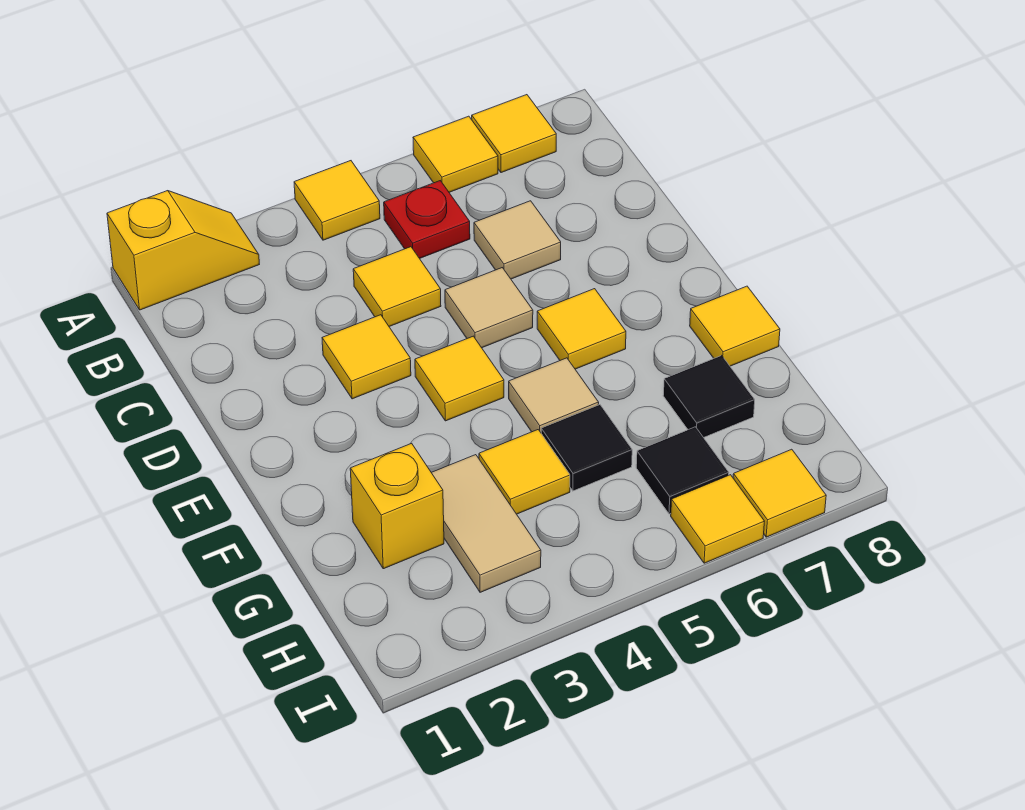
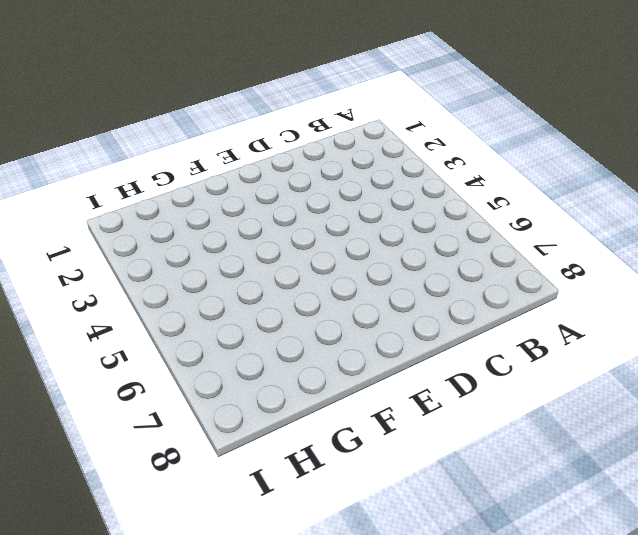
none -> yellow 1x2 slope [107,191,259,310]
none -> yellow 1x1 tile [294,161,380,240]
none -> yellow 1x1 tile [413,116,498,192]

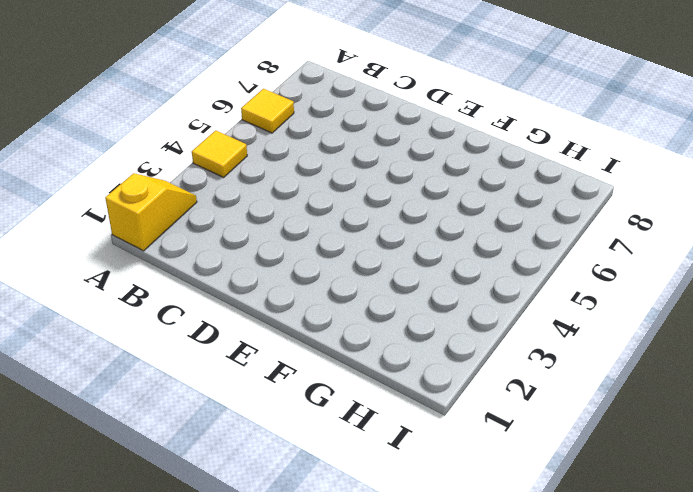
none -> yellow 1x1 tile [472,95,556,173]
none -> red 1x1 plate [384,181,470,258]
none -> yellow 1x1 tile [353,247,441,327]

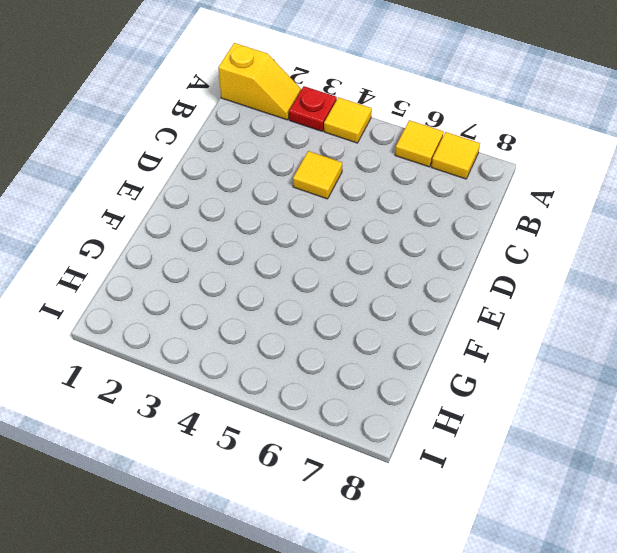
red 1x1 plate [289,86,337,131] -> red 1x1 plate moved to [384,181,470,258]
none -> tan 1x1 tile [474,201,561,279]
none -> yellow 1x1 tile [322,315,411,399]
none -> tan 1x1 tile [445,268,533,348]

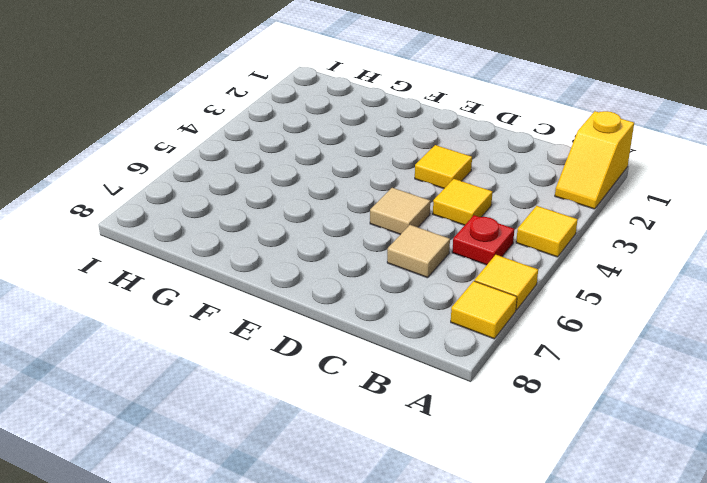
none -> yellow 1x1 tile [415,336,504,421]
none -> yellow 1x1 tile [537,289,626,369]
none -> tan 1x1 tile [509,358,599,432]

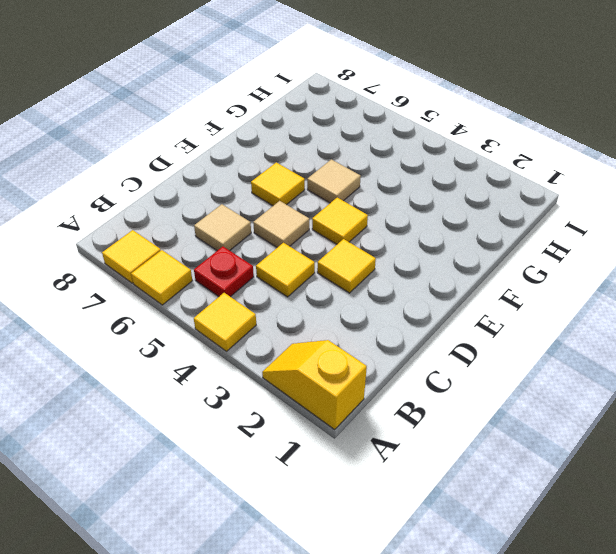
none -> yellow 1x1 tile [690,286,780,366]
none -> yellow 1x1 brick [350,443,444,569]
none -> tan 1x2 tile [431,455,541,592]

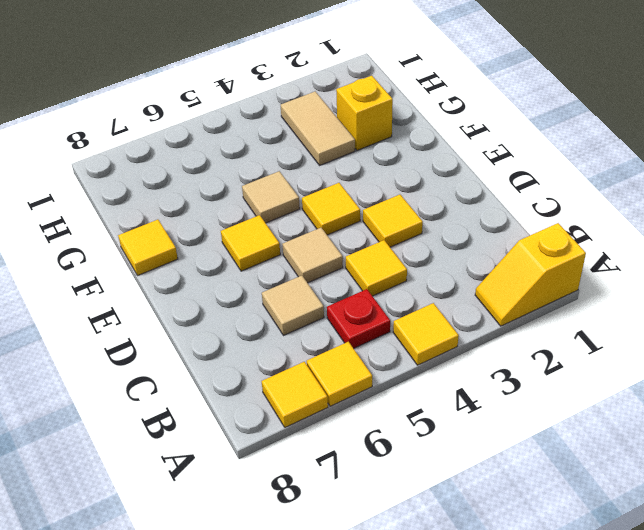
none -> yellow 1x1 tile [479,430,570,514]
none -> black 1x1 tile [541,405,632,491]
none -> black 1x1 tile [663,355,755,438]

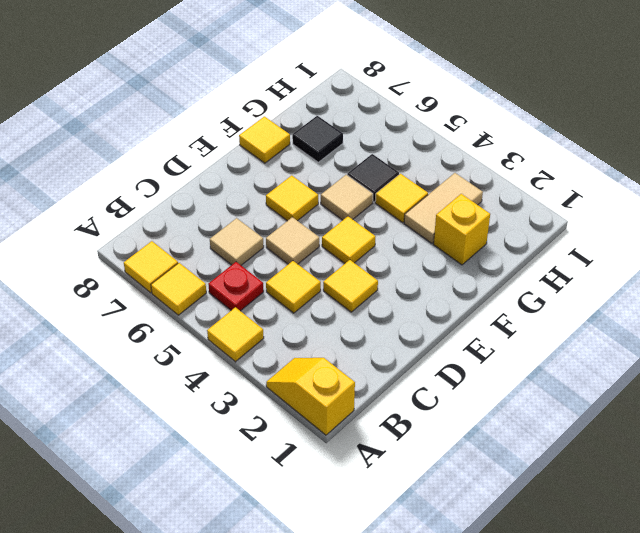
none -> black 1x1 tile [636,427,729,514]
none -> yellow 1x1 tile [671,475,764,563]
none -> yellow 1x1 tile [733,449,826,537]

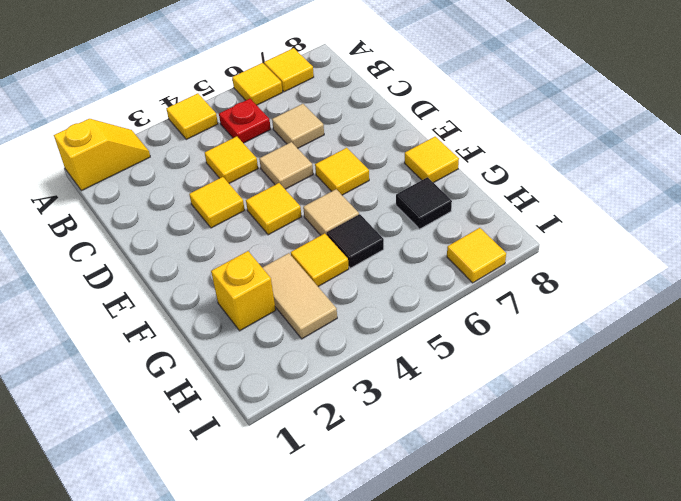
none -> black 1x1 tile [636,427,729,514]
none -> yellow 1x1 tile [671,475,764,563]

